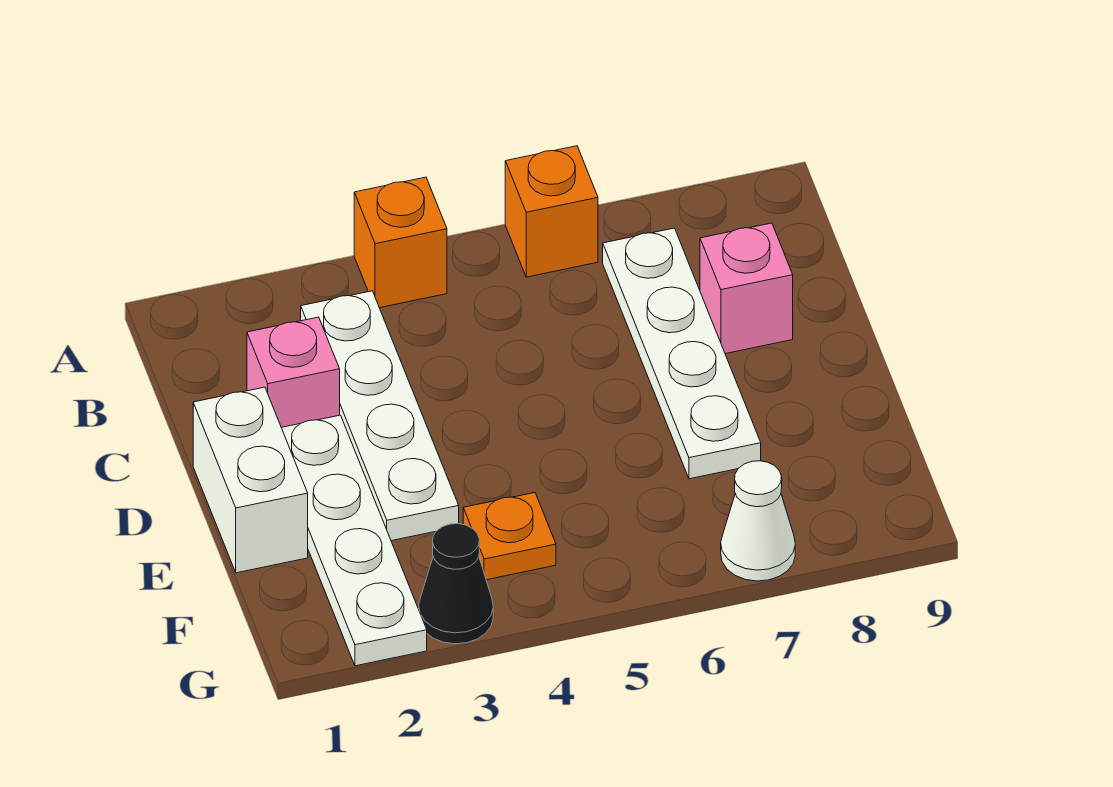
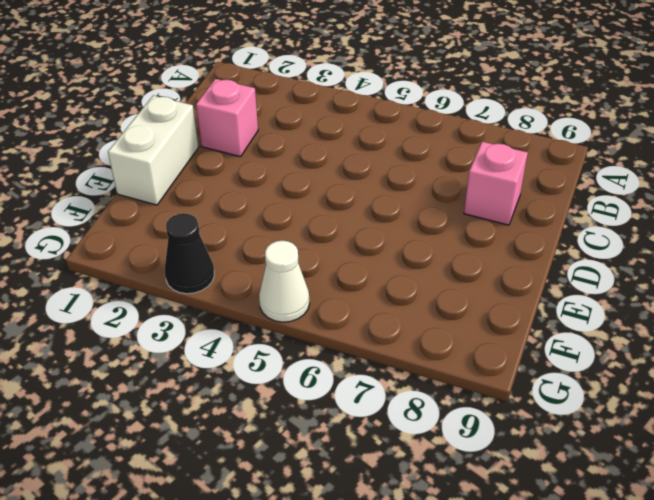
white 1x1 cone [259,240,310,322] -> white 1x1 cone moved to [721,461,795,581]
none -> orange 1x1 brick [354,177,447,308]
none -> orange 1x1 brick [505,146,598,277]

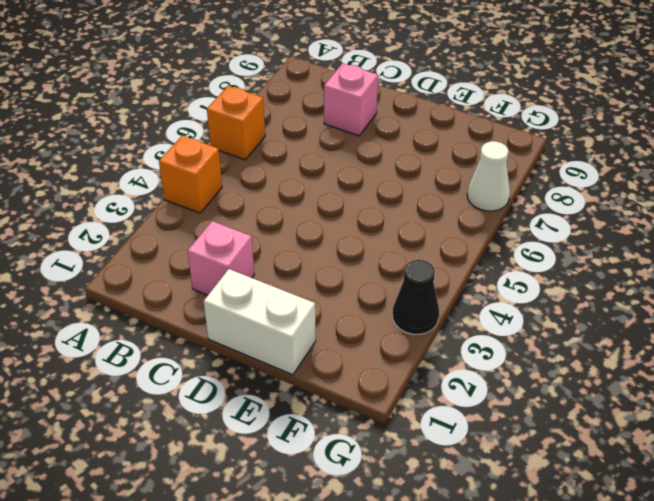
none -> white 1x4 plate [301,291,459,541]
none -> white 1x4 plate [603,228,761,479]

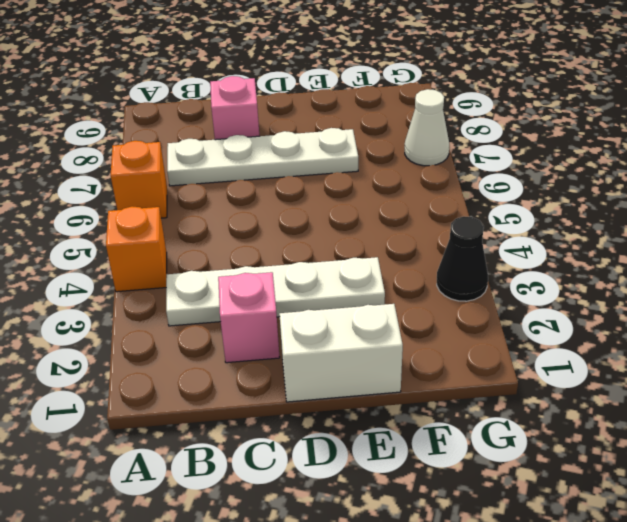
none -> white 1x4 plate [281,415,427,666]
none -> orange 1x1 plate [463,493,556,580]

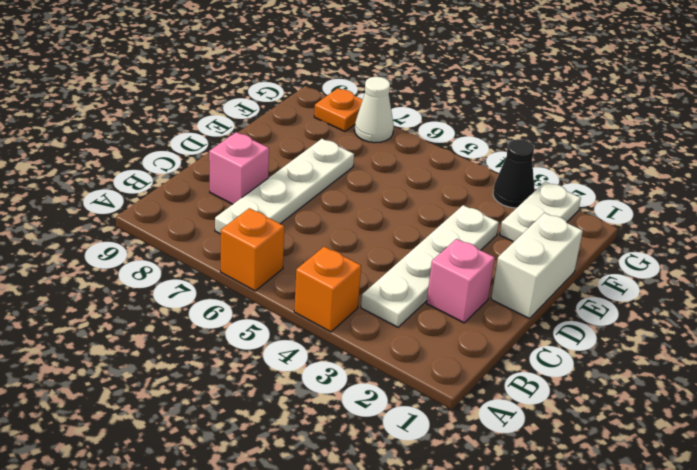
white 1x2 plate [500,182,581,242] -> white 1x4 plate [281,415,427,666]
orange 1x1 plate [314,88,363,131] -> orange 1x1 plate moved to [463,493,556,580]

